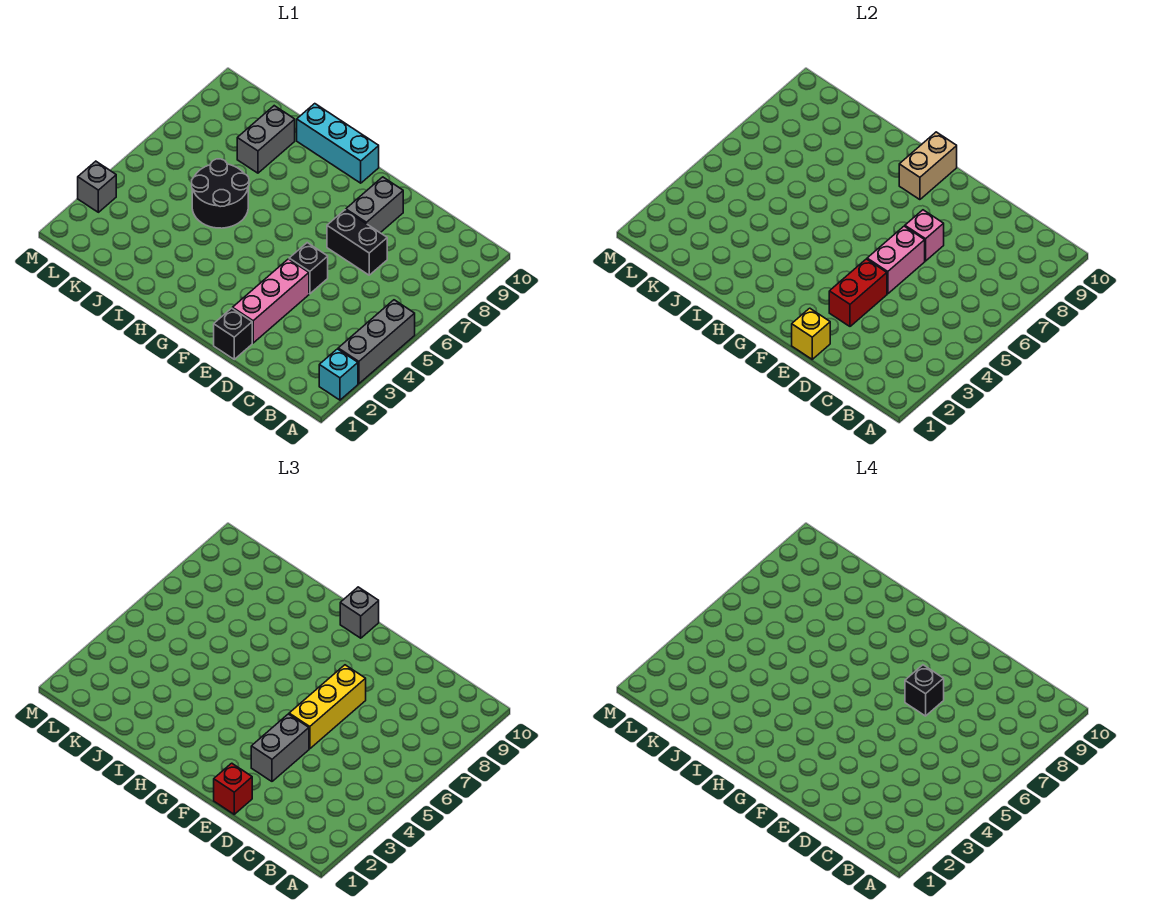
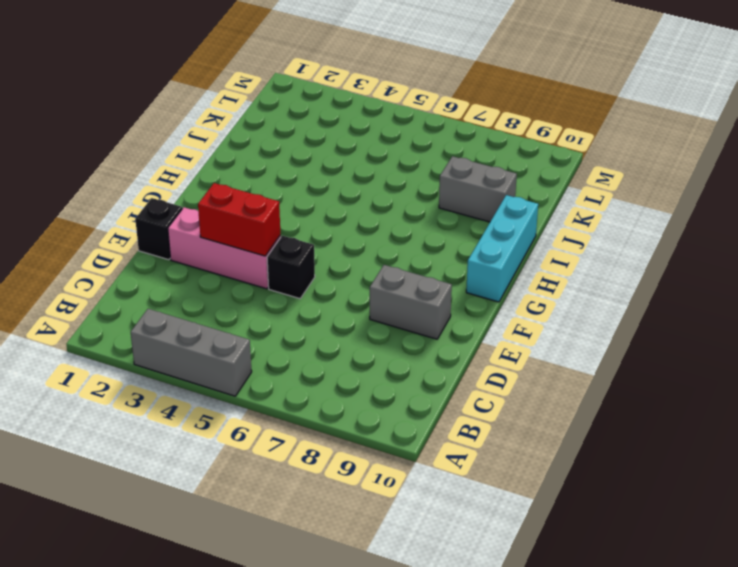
none -> cyan 1x1 brick [319,349,358,400]
none -> black 1x2 brick [327,210,387,275]
none -> black 2x2 round brick [192,159,249,228]

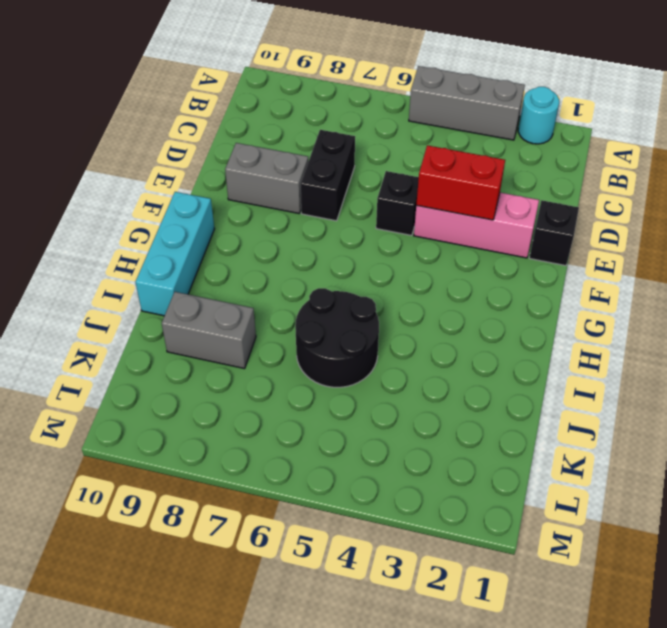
cyan 1x1 round brick [518,87,559,144] -> cyan 1x1 brick [319,349,358,400]
none -> grey 1x1 brick [78,161,116,212]
none -> yellow 1x1 brick [792,308,830,359]
none -> pink 1x2 brick [867,226,925,294]

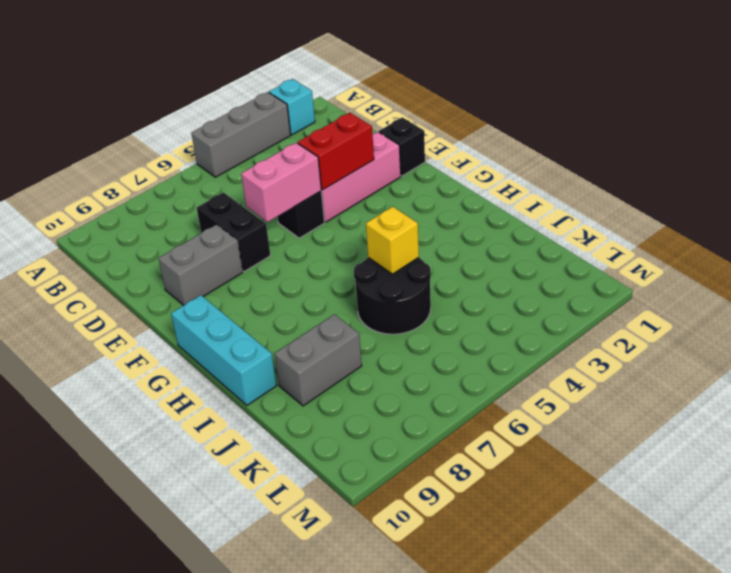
yellow 1x1 brick [366,207,419,274] -> yellow 1x1 brick moved to [792,308,830,359]
none -> grey 1x1 brick [78,161,116,212]
none -> pink 1x1 brick [905,210,944,261]
none -> tan 1x2 brick [899,132,957,200]

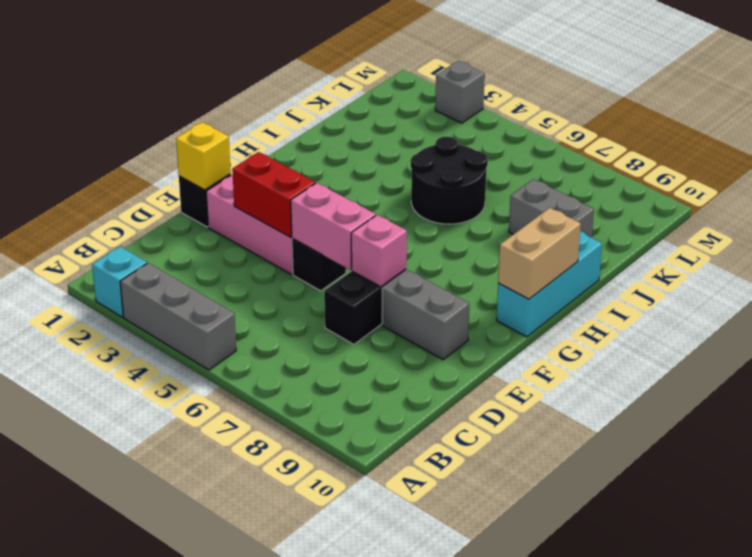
tan 1x2 brick [498,208,581,299] -> tan 1x2 brick turned to [899,132,957,200]
none -> red 1x1 brick [214,763,252,814]
none -> grey 1x2 brick [251,714,309,781]
none -> yellow 1x3 brick [289,665,366,749]

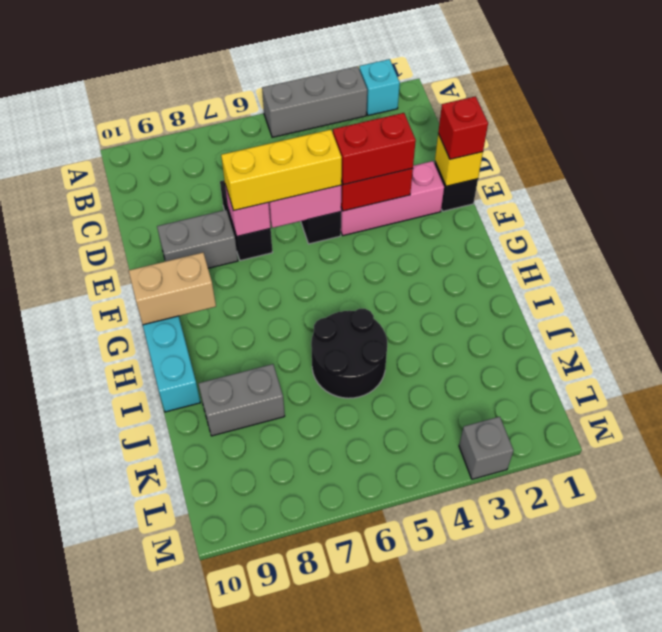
red 1x2 brick [333,113,416,185] -> grey 1x2 brick [251,714,309,781]
none -> grey 1x1 brick [340,587,379,638]
none -> black 1x1 brick [905,665,944,716]

